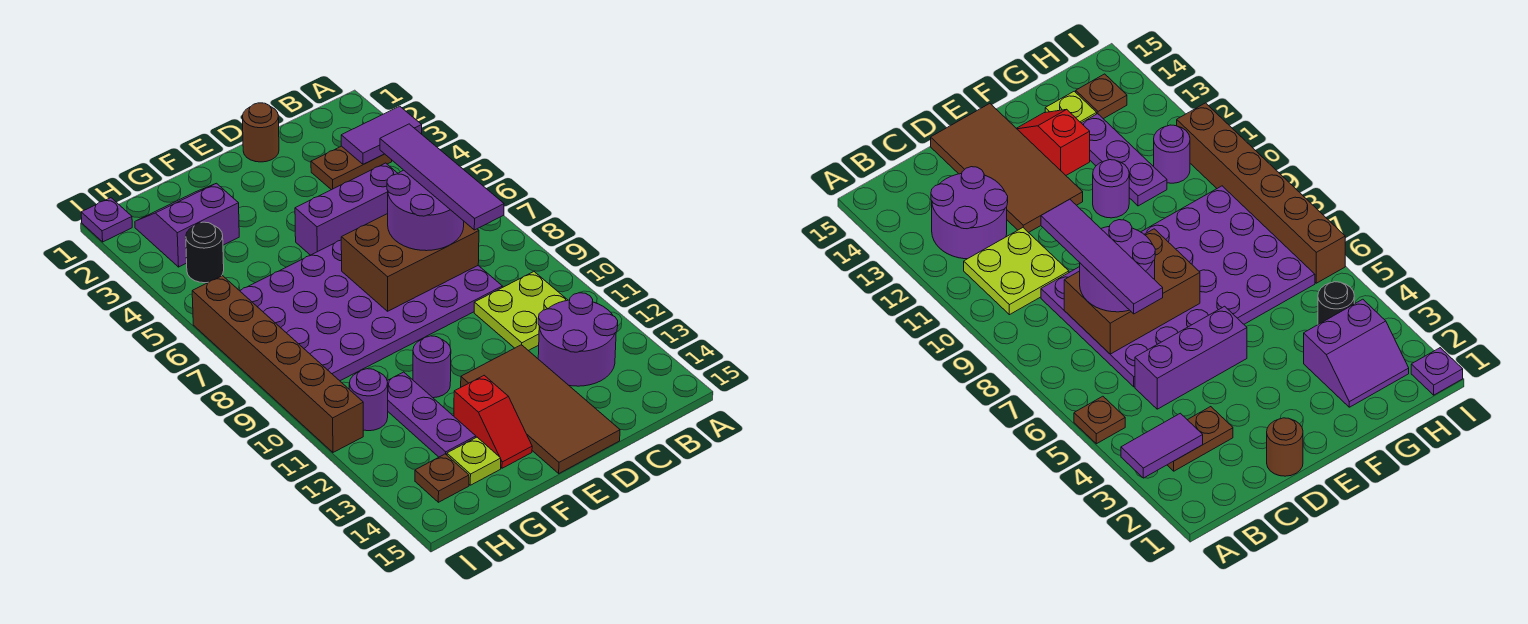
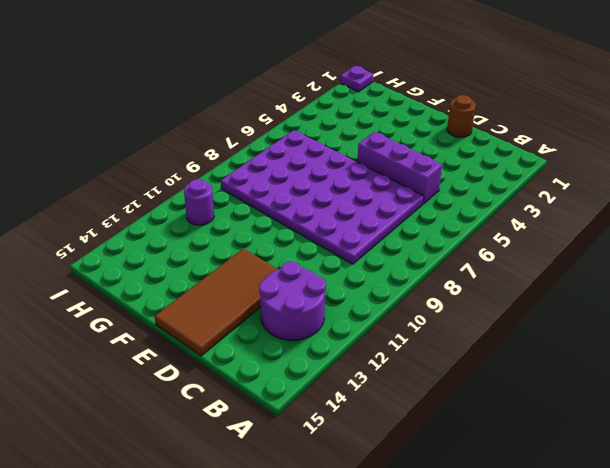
none -> brown 1x1 plate [1074,396,1125,444]
none -> brown 1x2 plate [311,146,392,190]
none -> lime 2x2 plate [474,272,568,351]

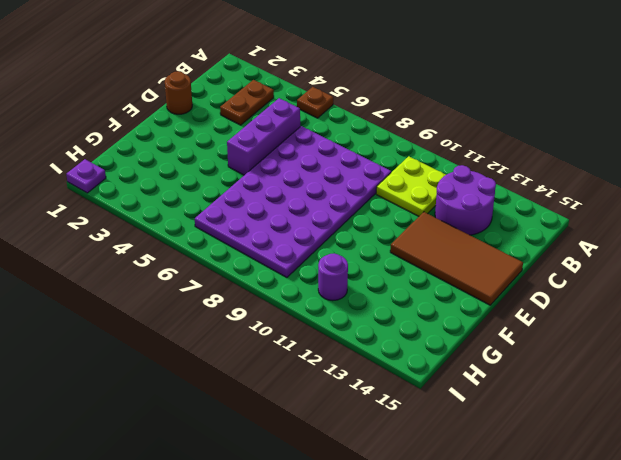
none -> purple 1x1 round brick [413,336,451,398]
none -> red 1x2 slope [454,375,532,468]
none -> purple 2x2 slope [135,183,239,267]

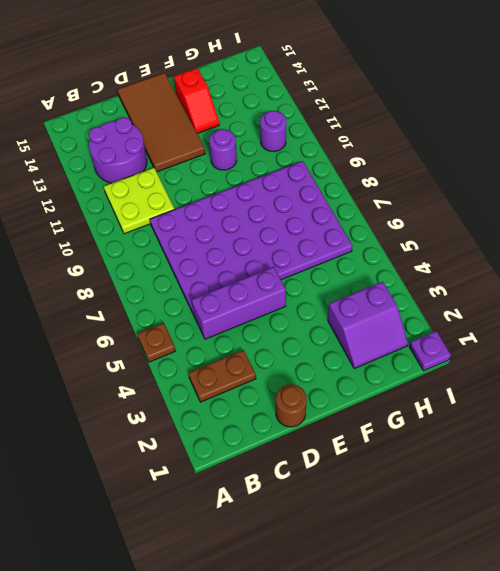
red 1x2 slope [174,68,219,134] -> red 1x2 slope turned to [454,375,532,468]
none -> purple 1x3 plate [387,372,476,457]
none -> lime 1x1 plate [447,437,501,485]
none -> black 1x1 round brick [186,222,224,283]

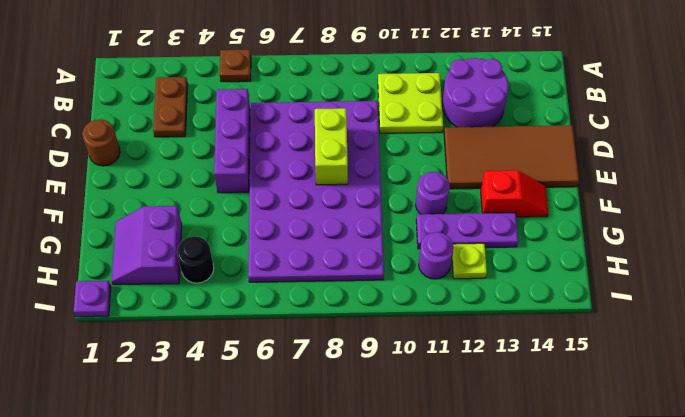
lime 1x2 brick [315,108,348,185] -> brown 2x3 brick [341,214,479,311]
lime 1x1 plate [452,243,487,279] -> lime 1x1 plate moved to [447,437,501,485]
none -> brown 1x1 plate [415,454,469,502]
none -> brown 1x6 brick [192,276,363,452]
none -> purple 1x2 tile [341,106,422,164]

